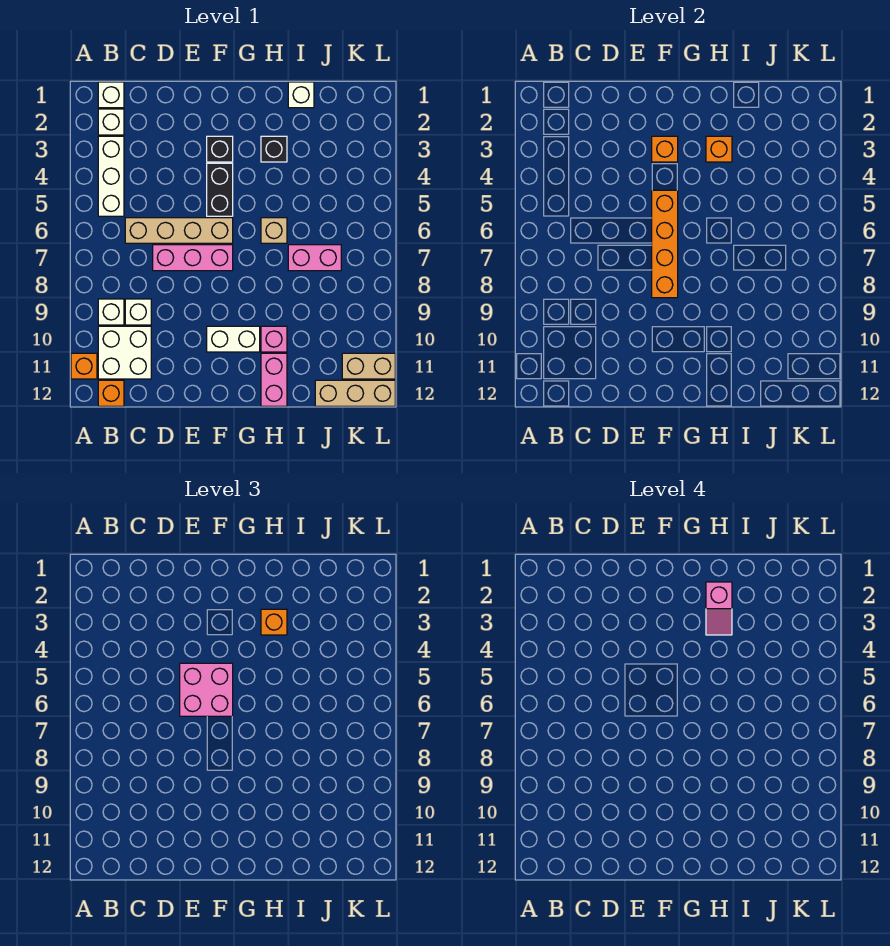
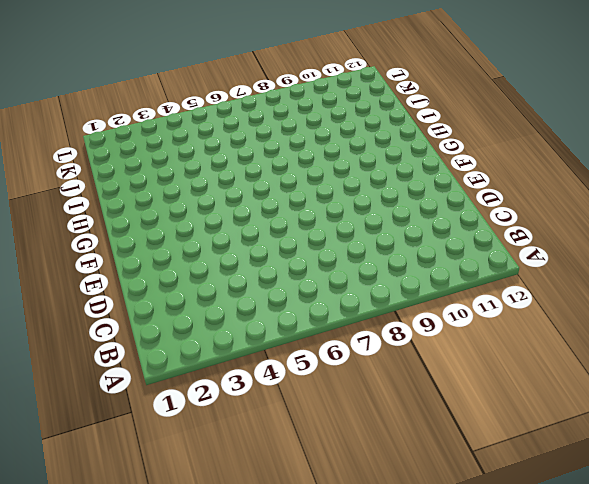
none -> orange 1x1 brick [71,353,97,379]
none -> white 1x1 brick [98,82,124,108]
none -> white 1x1 brick [98,109,124,135]

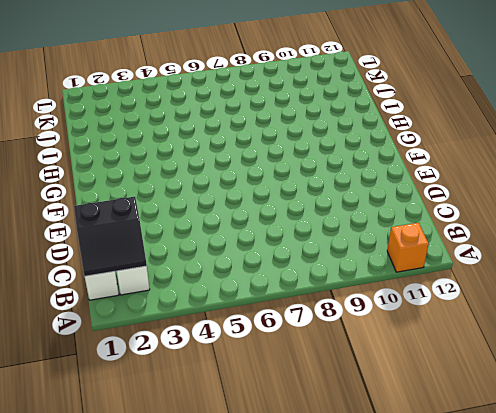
black 2x2 slope [74,197,147,276] -> none
none -> white 1x3 brick [98,136,124,216]
none -> white 1x1 brick [98,299,124,325]
none -> white 2x2 brick [98,326,151,379]

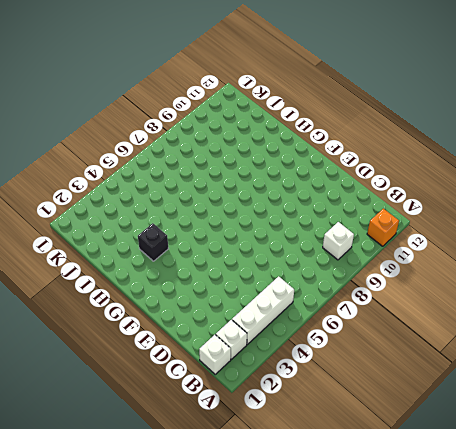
none -> white 2x2 brick [98,326,151,379]
none -> orange 1x1 brick [98,380,124,406]
none -> tan 1x4 brick [125,218,233,243]

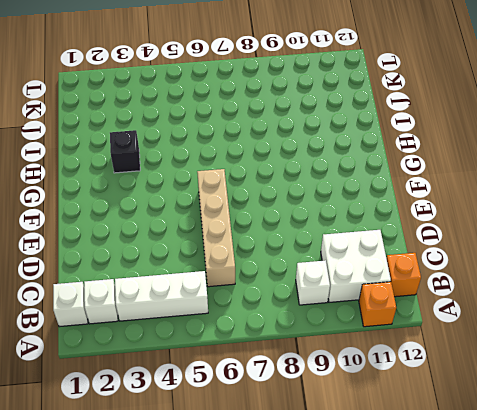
none -> white 1x1 brick [125,299,151,325]
none -> pink 1x3 brick [153,245,233,271]
none -> black 1x1 brick [207,136,233,162]

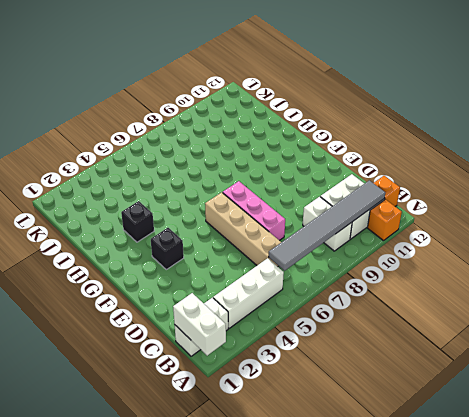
white 1x2 brick [173,293,226,356] -> white 1x2 brick moved to [207,326,260,352]
grey 1x6 tile [269,180,385,271] -> none
none -> black 1x2 brick [207,163,233,216]
none -> tan 1x1 brick [261,218,287,243]
none -> pink 1x1 brick [261,326,287,352]

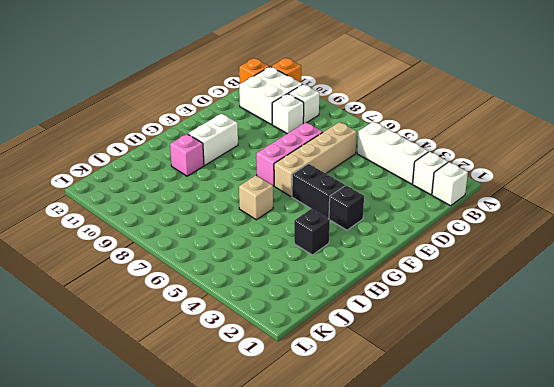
none -> pink 1x2 brick [261,353,287,406]
none -> white 1x1 brick [288,82,314,108]
none -> pink 1x2 brick [288,245,341,271]

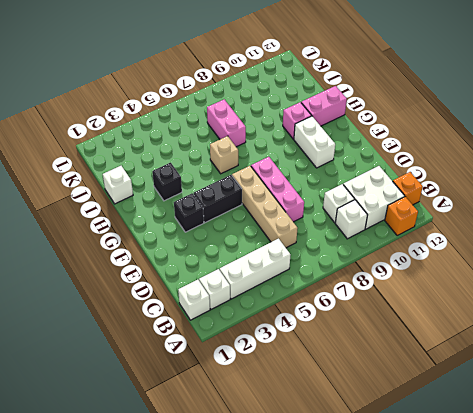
none -> tan 1x3 brick [315,380,395,406]
none -> tan 1x2 brick [342,353,395,379]
none -> orange 1x1 brick [652,136,678,162]

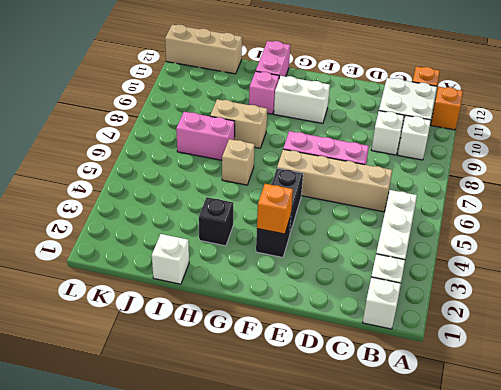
tan 1x2 brick [210,99,267,148] -> tan 1x2 brick moved to [342,353,395,379]
none -> orange 1x4 brick [652,190,678,298]
none -> orange 1x1 brick [706,136,732,162]
none -> pink 2x2 brick [180,663,233,716]

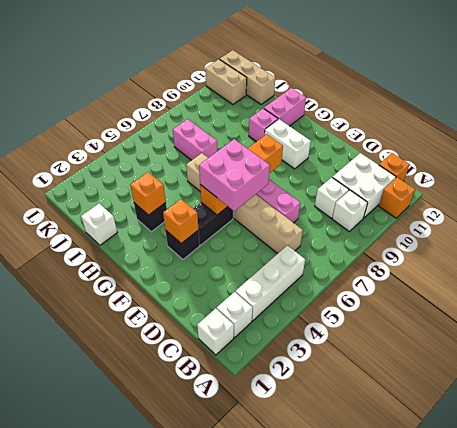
none -> orange 1x1 brick [261,609,287,635]
none -> pink 1x2 slope [706,582,732,635]

